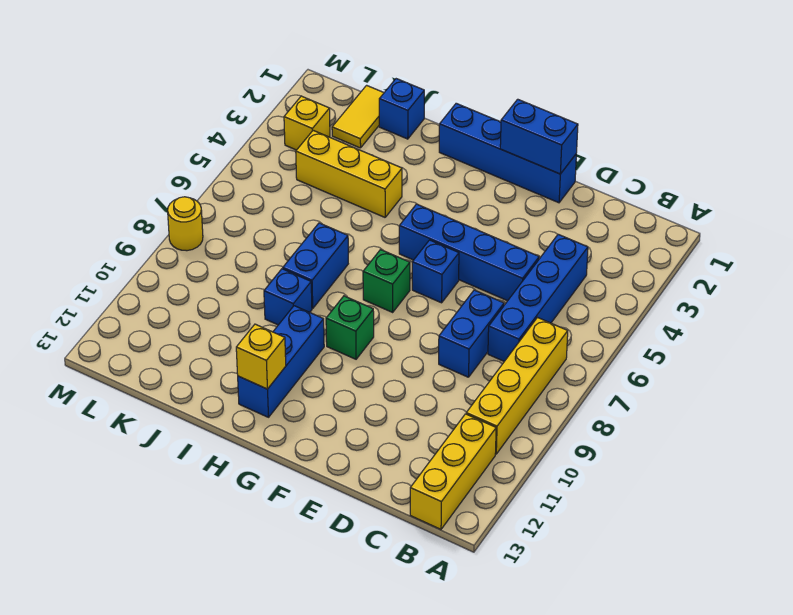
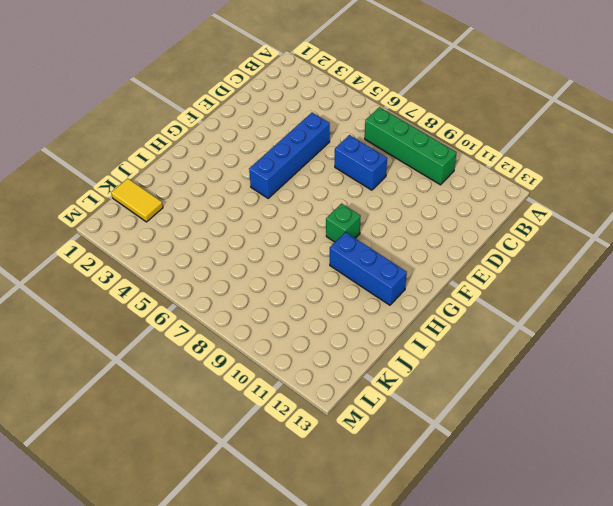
green 1x4 brick [365,107,457,185] -> yellow 1x4 brick [466,318,568,454]
none -> yellow 1x3 brick [410,414,496,529]
none -> blue 1x4 brick [488,234,588,361]
none -> blue 1x4 brick [439,103,576,203]

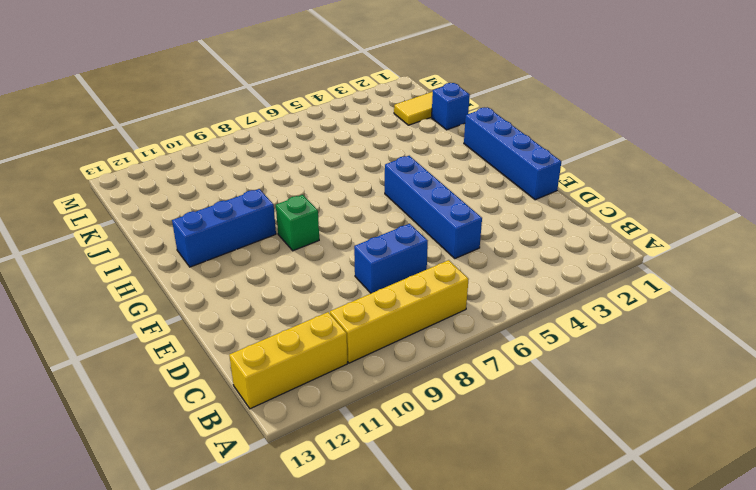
none -> blue 1x4 brick [488,234,588,361]
none -> blue 1x1 brick [412,240,459,303]
none -> green 1x1 brick [363,250,410,312]

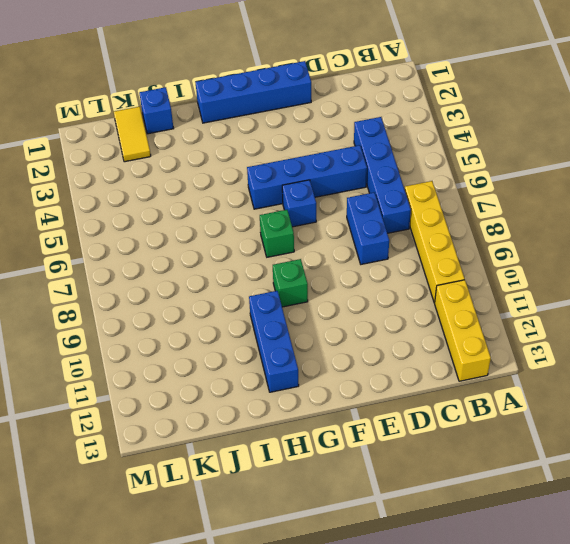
none -> yellow 1x3 brick [296,130,402,217]
none -> blue 1x2 brick [283,223,348,308]
none -> blue 1x1 brick [264,269,312,325]

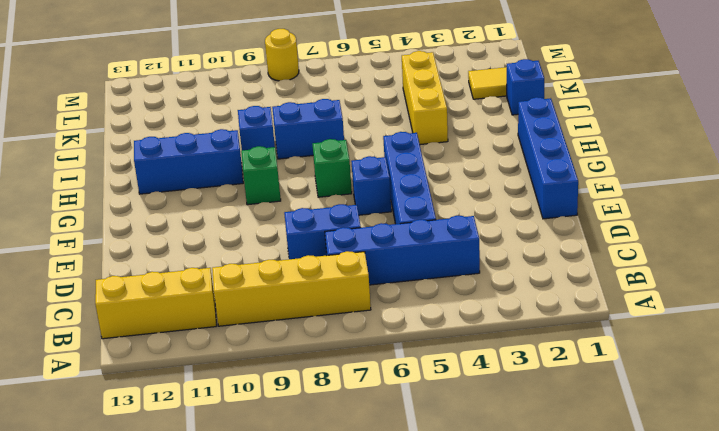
none -> yellow 1x1 brick [284,96,330,150]
none -> blue 1x2 brick [500,99,578,174]
none -> yellow 1x1 brick [236,324,286,389]

